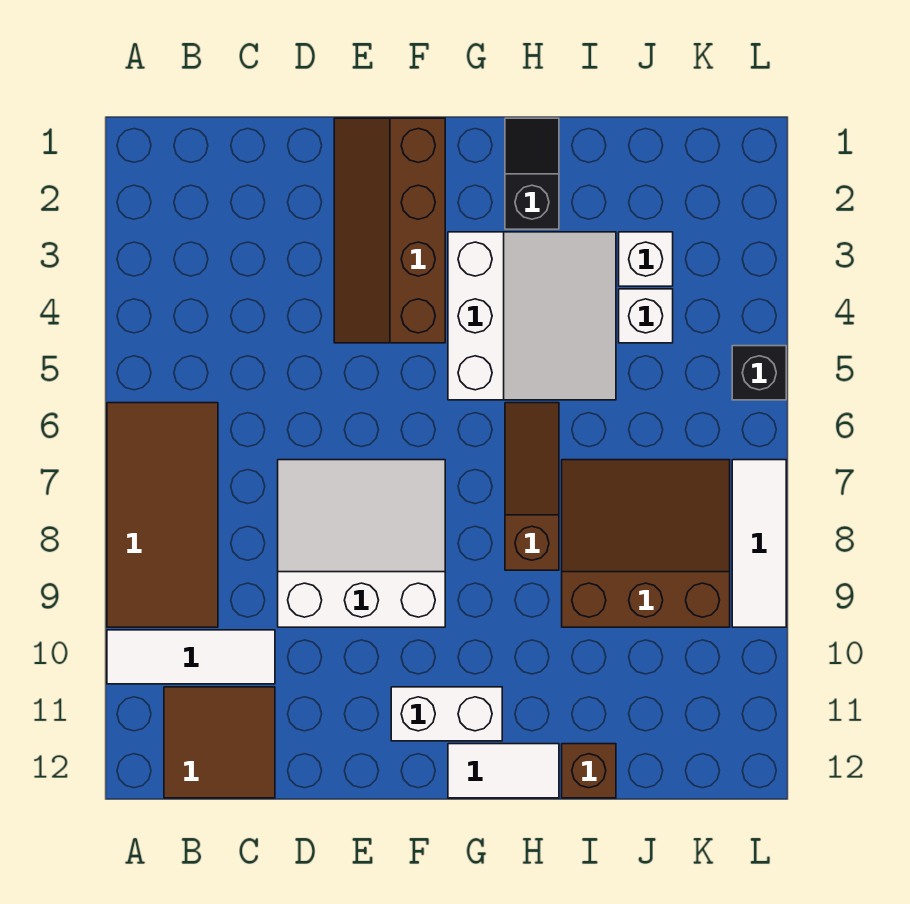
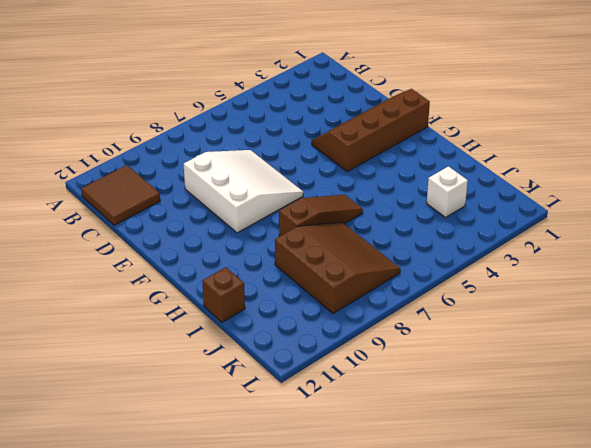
none -> brown 2x4 tile [107,403,218,627]
none -> white 1x3 tile [107,630,275,684]
none -> white 1x2 brick [391,687,502,741]

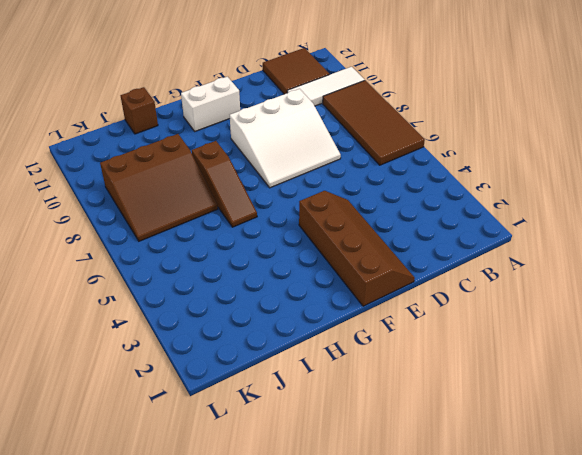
none -> white 3x3 slope [448,232,616,400]
none -> white 1x2 tile [448,744,559,798]
none -> black 1x2 slope [505,118,559,229]

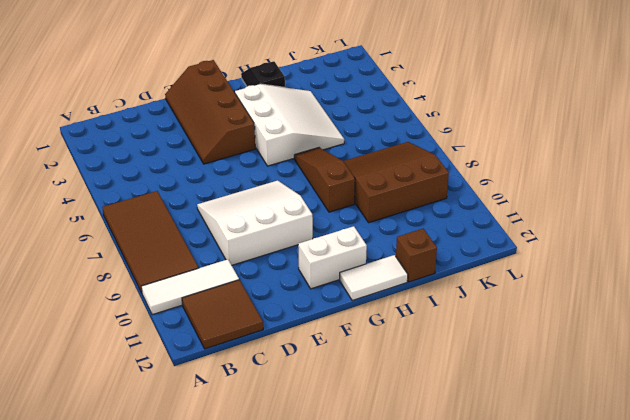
none -> white 1x1 brick [619,232,673,286]
none -> white 1x1 brick [619,289,673,343]
none -> black 1x1 brick [732,346,786,400]

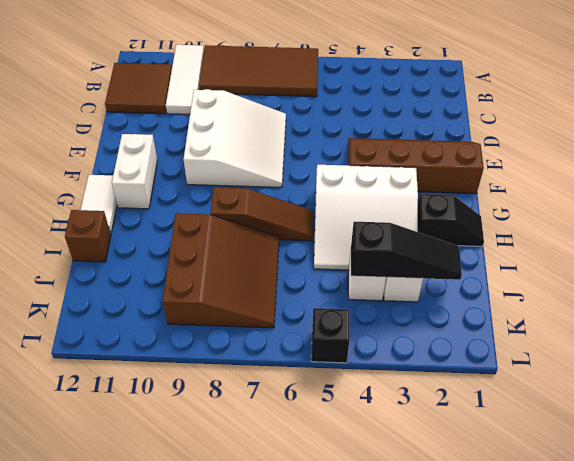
black 1x3 slope [351,222,462,280] -> none
none -> white 1x3 tile [732,460,786,627]

